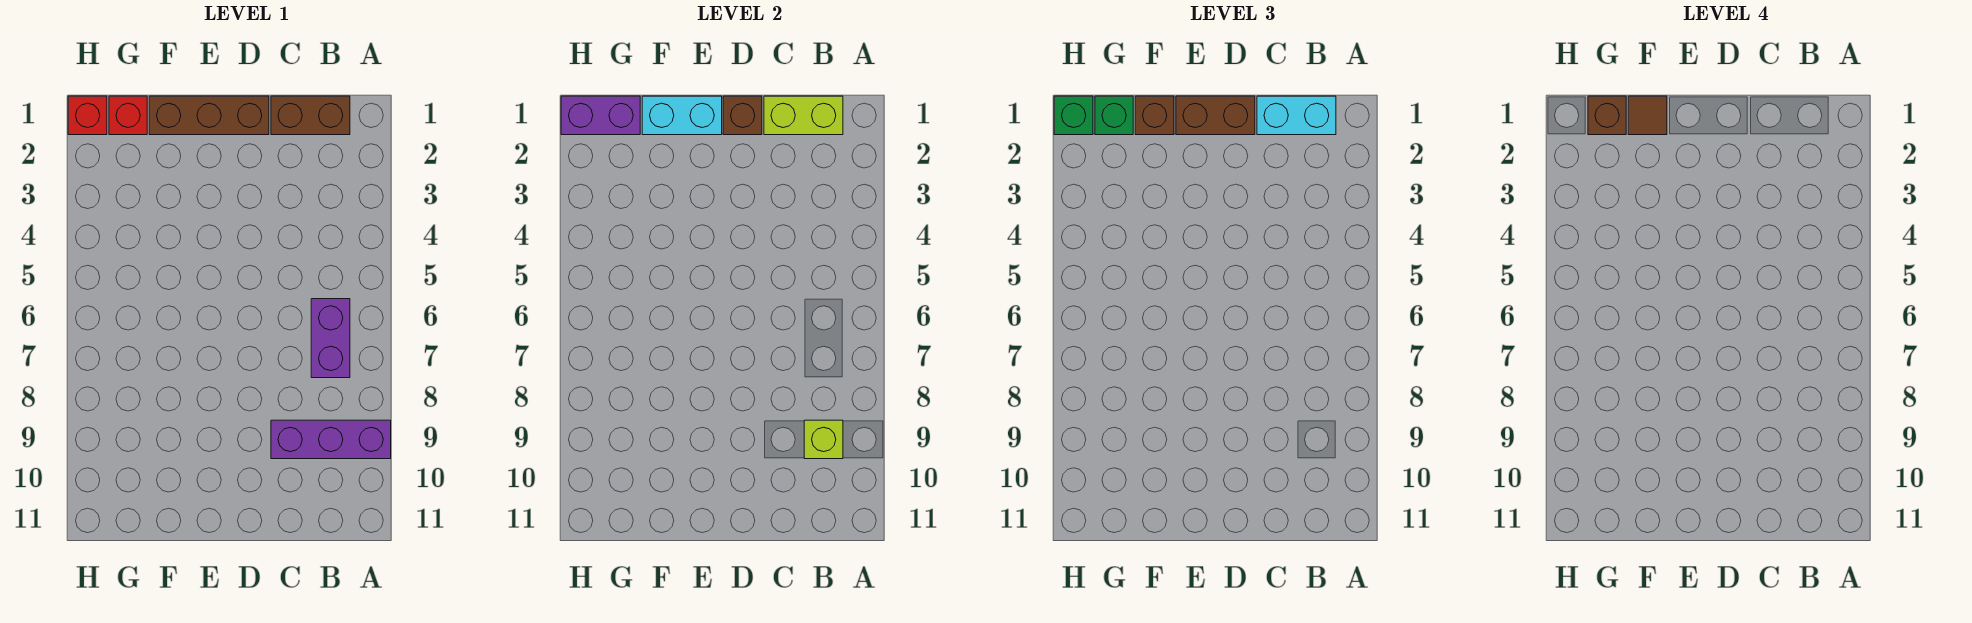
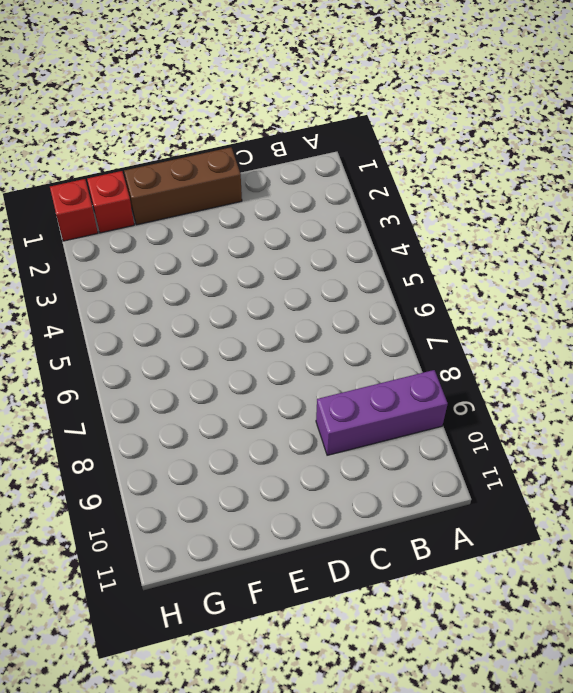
none -> brown 1x2 brick [271,96,350,135]
none -> purple 1x2 brick [311,299,350,378]
none -> lime 1x2 brick [764,96,843,135]

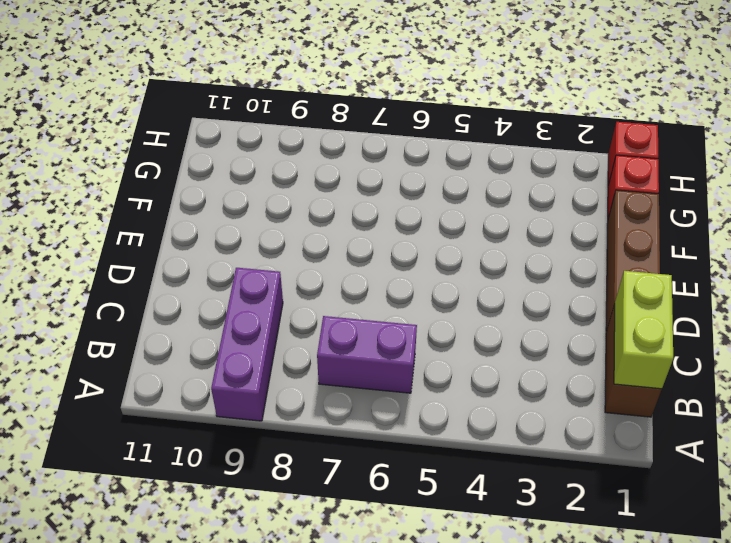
none -> lime 1x1 brick [804,420,843,459]
none -> brown 1x1 brick [723,96,762,135]
none -> cyan 1x2 brick [642,96,722,135]

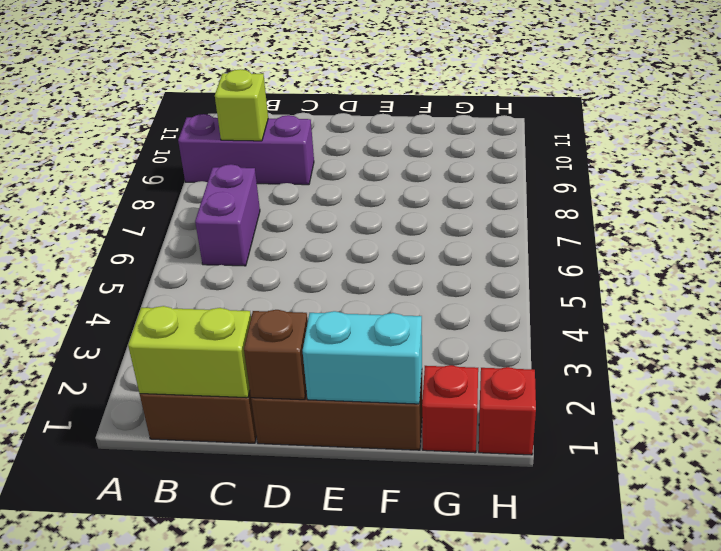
none -> purple 1x2 brick [561,96,640,135]
none -> cyan 1x2 brick [1257,96,1336,135]
none -> brown 1x2 brick [1176,96,1255,135]

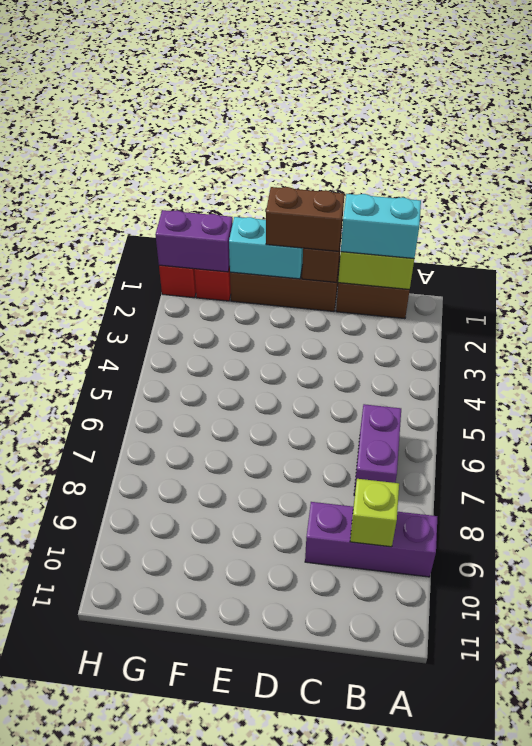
none -> brown 1x1 brick [1135,96,1174,135]
none -> green 1x1 brick [1095,96,1133,135]
none -> green 1x1 brick [1054,96,1093,135]

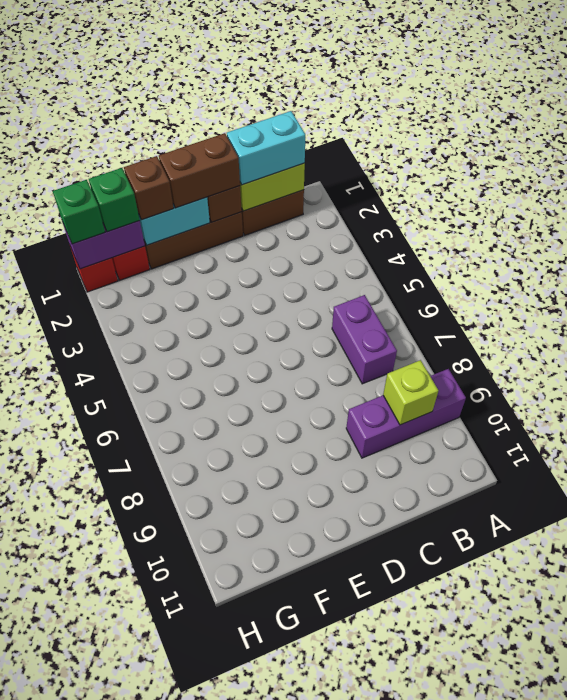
none -> brown 1x1 tile [1628,96,1667,135]
none -> brown 1x1 brick [1588,96,1626,135]

